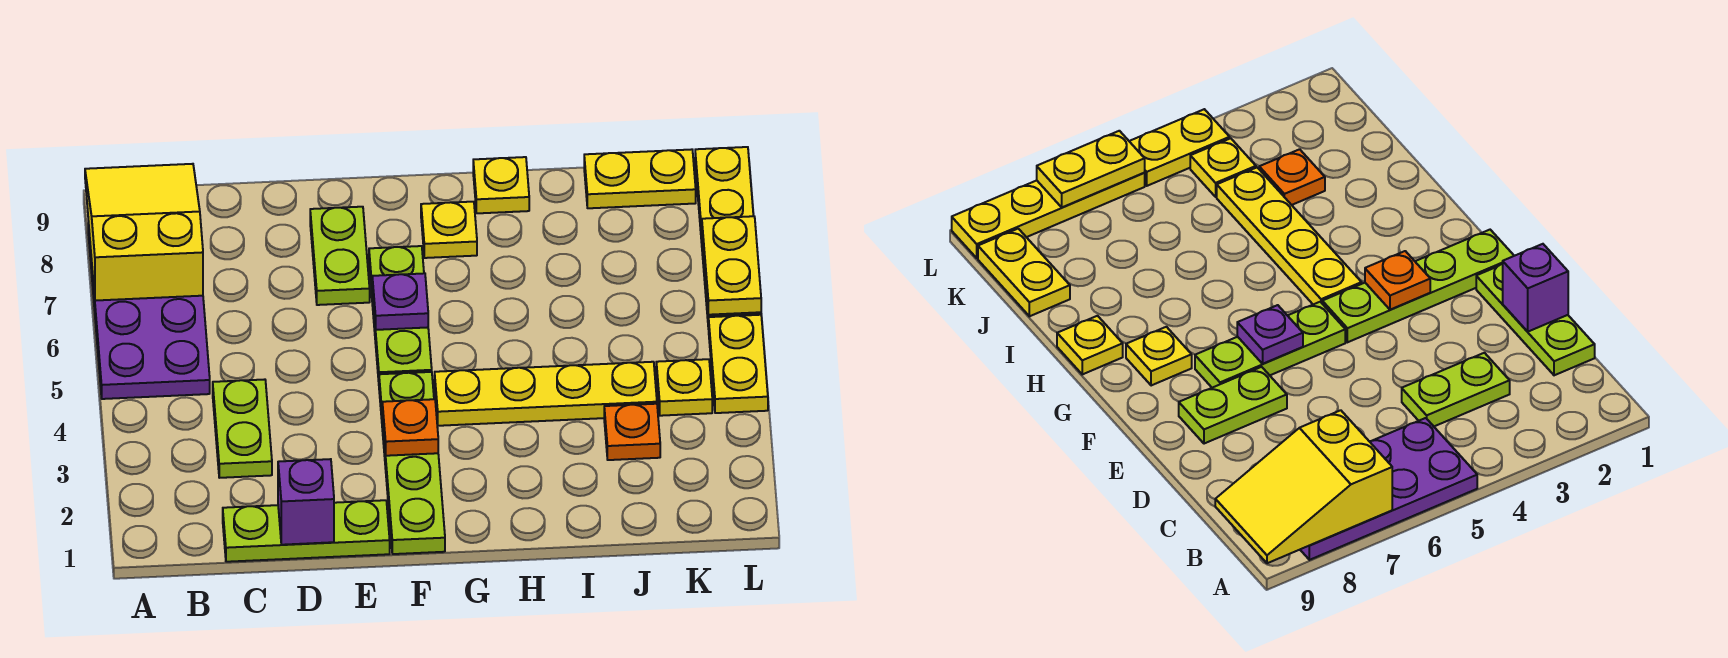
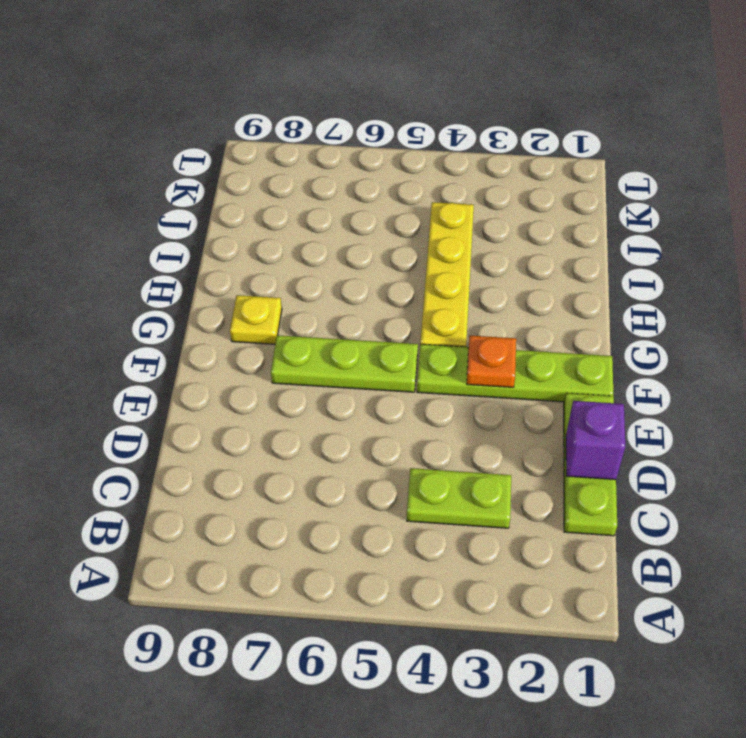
none -> purple 2x4 plate [88,222,210,399]
none -> lime 1x2 plate [310,207,370,305]
none -> yellow 1x1 plate [473,157,529,213]

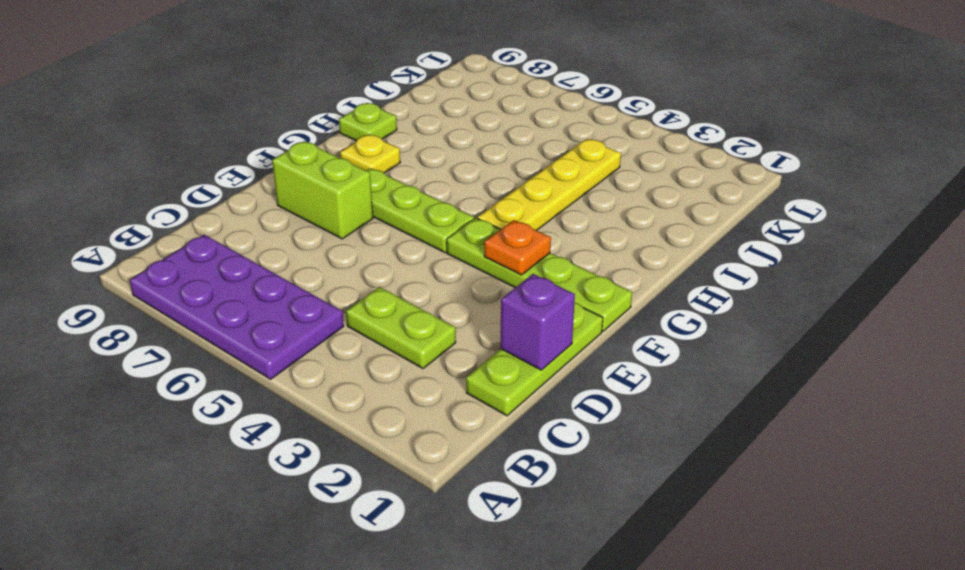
lime 1x2 brick [272,141,373,239] -> lime 1x2 plate [310,207,370,305]
lime 1x1 plate [339,103,397,141] -> yellow 1x1 plate [473,157,529,213]
none -> orange 1x1 plate [604,404,660,460]
none -> yellow 1x2 plate [584,149,696,208]
none -> yellow 1x1 plate [656,359,712,416]

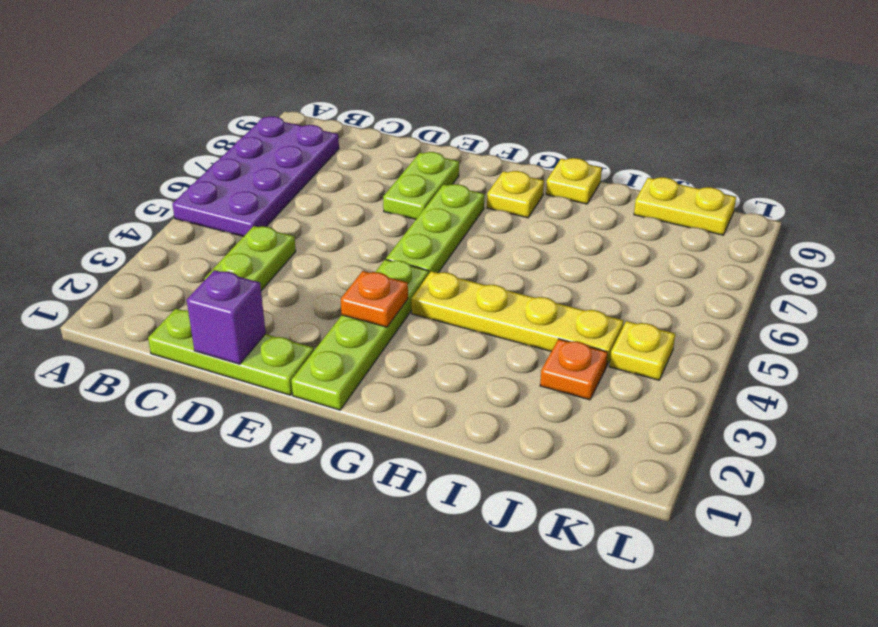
none -> yellow 1x2 plate [709,315,768,413]
none -> yellow 1x4 plate [695,147,761,329]
none -> yellow 2x3 slope [85,164,203,301]

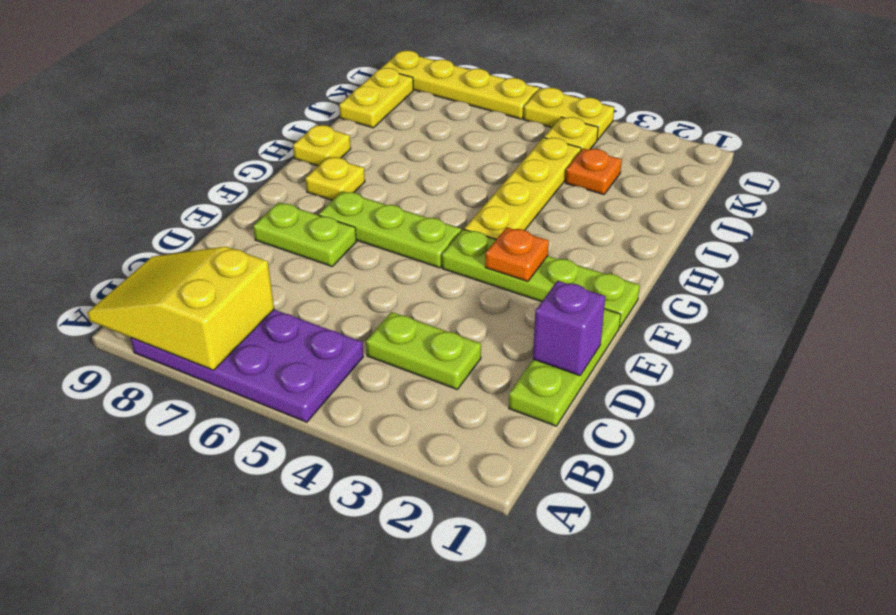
none -> purple 1x1 plate [372,273,428,330]
none -> yellow 1x2 plate [702,216,761,315]

